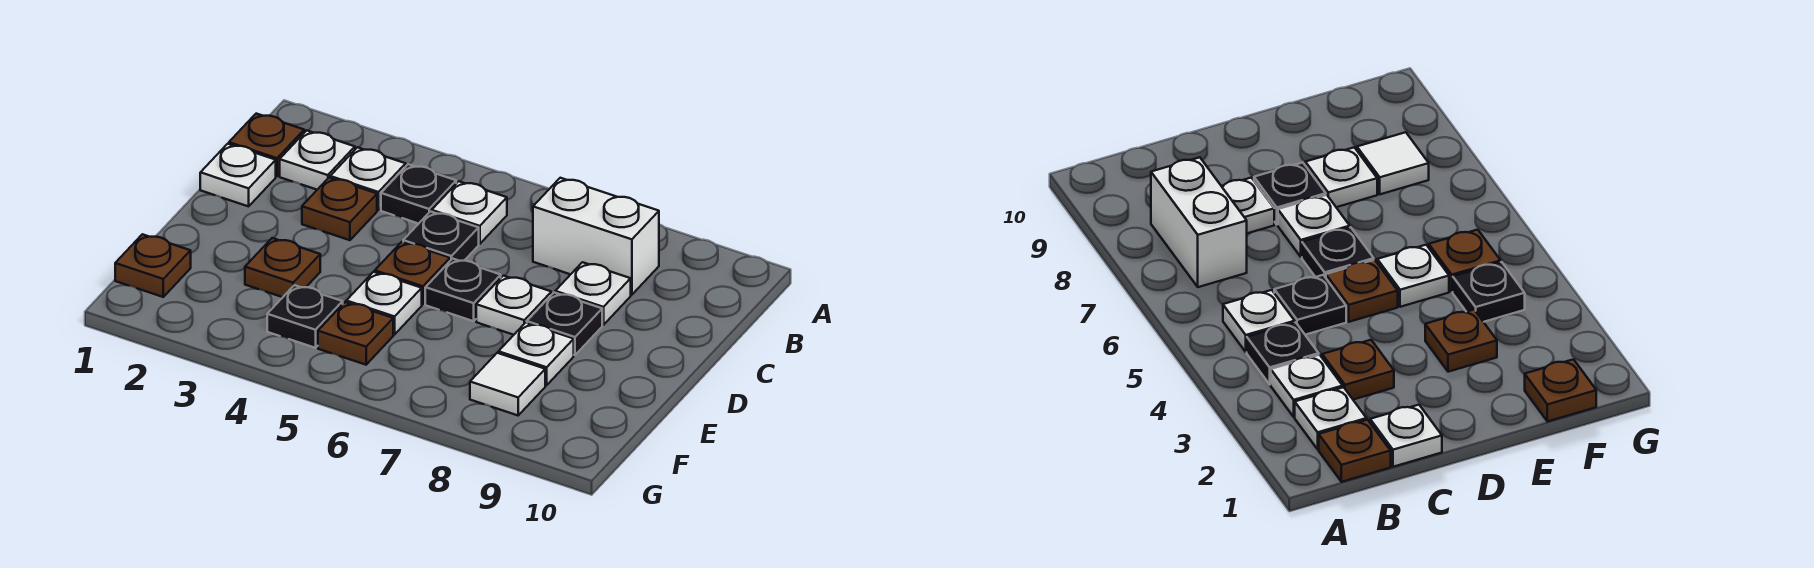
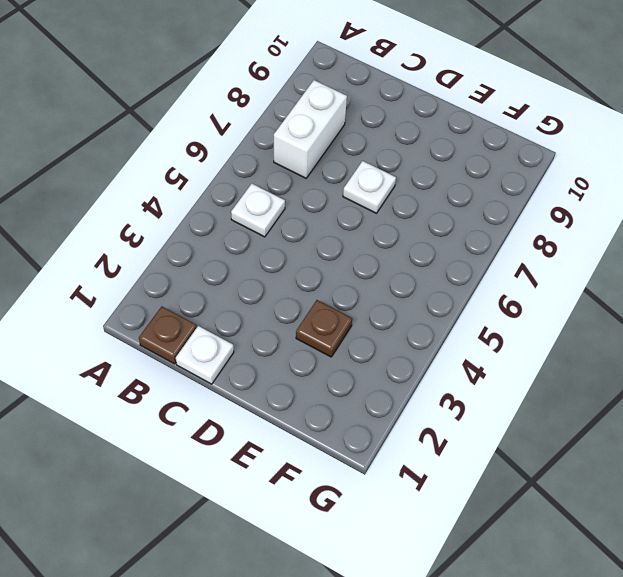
none -> white 1x1 plate [280,131,355,190]
none -> white 1x1 plate [330,147,406,210]
none -> black 1x1 plate [381,164,456,224]

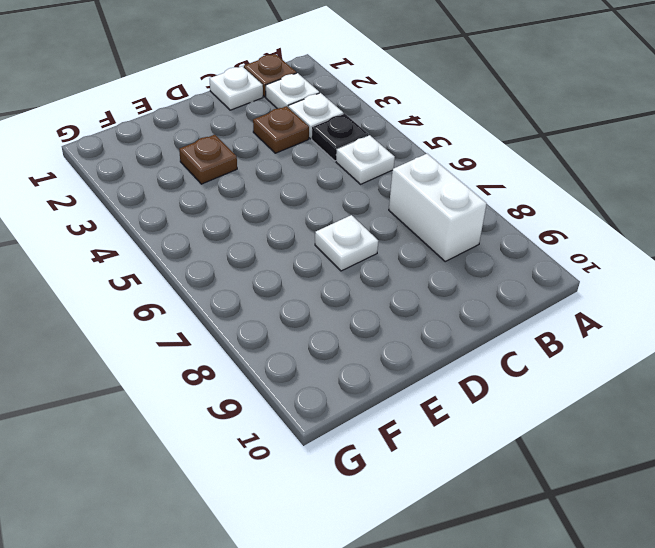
none -> black 1x1 plate [403,211,479,261]
none -> white 1x1 plate [555,262,631,325]
none -> brown 1x1 plate [375,242,450,304]

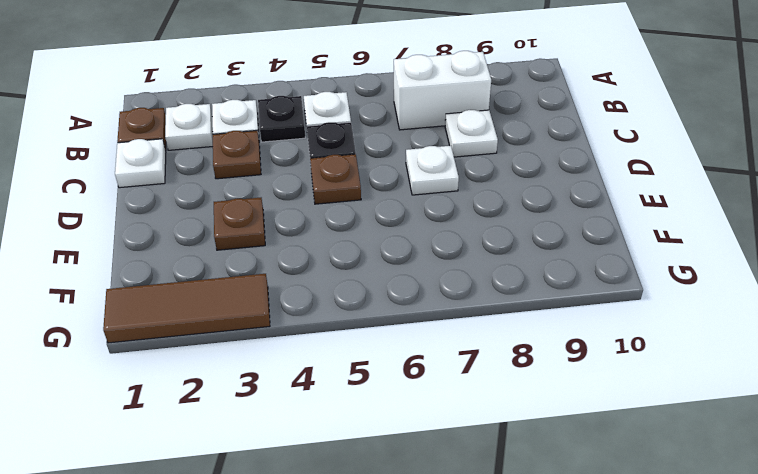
brown 1x3 tile [103,274,270,343] -> none
none -> black 1x1 plate [425,259,501,321]
none -> black 1x1 plate [527,293,602,355]
none -> white 1x1 plate [346,272,422,335]

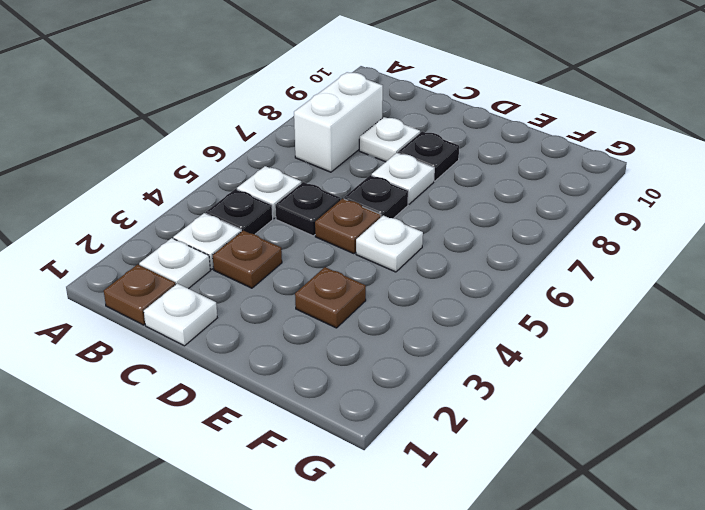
none -> white 1x1 plate [498,323,574,385]
none -> brown 1x1 plate [115,234,191,297]
none -> black 1x1 plate [267,285,343,348]

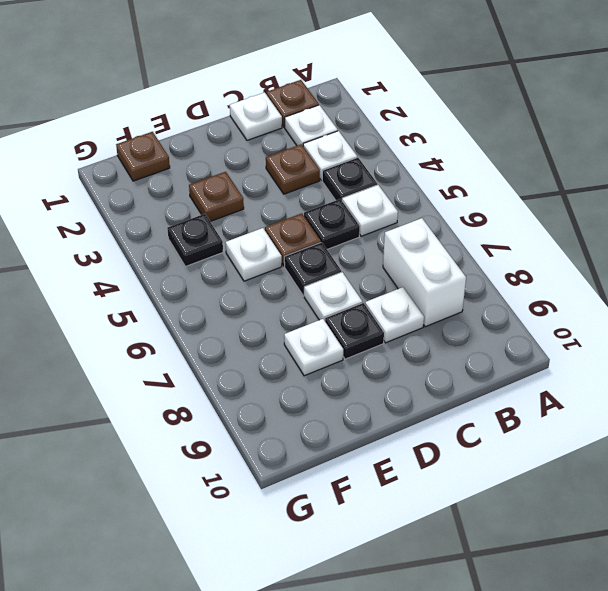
none -> brown 1x1 plate [318,302,393,365]
none -> white 1x1 tile [470,353,545,415]

